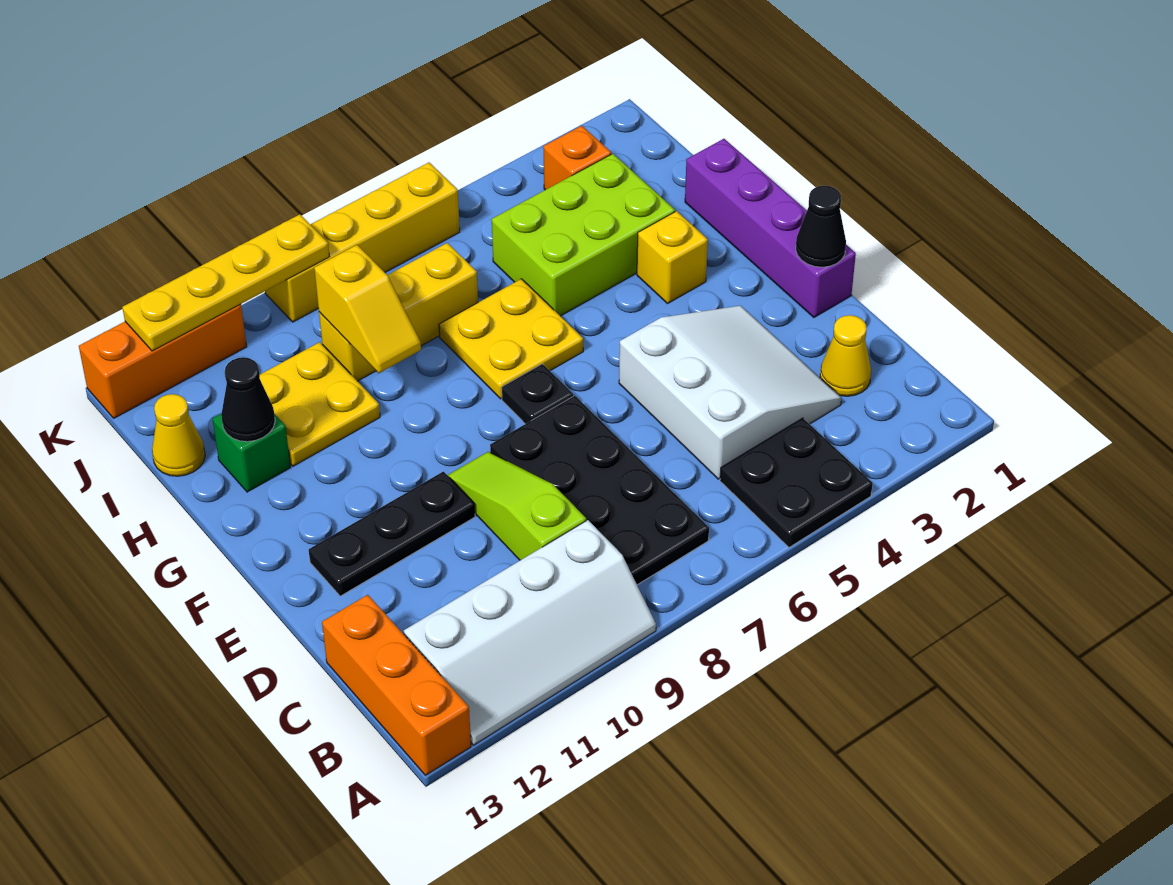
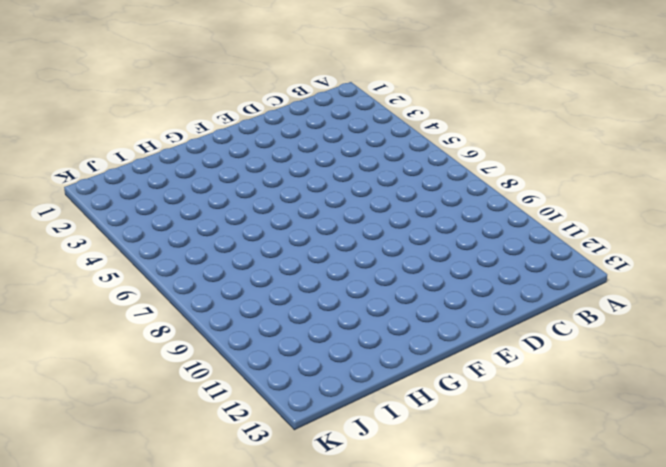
none -> black 2x2 plate [720,418,873,547]
none -> white 2x4 slope [404,520,656,745]
none -> orange 1x3 brick [322,595,471,775]

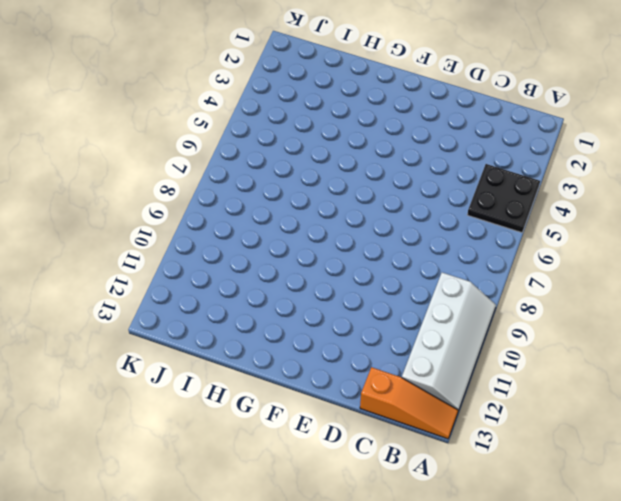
orange 1x3 slope [360,367,458,439] -> orange 1x3 brick [322,595,471,775]
none -> black 2x4 plate [490,396,709,585]
none -> yellow 1x1 cone [820,315,871,396]
none -> white 3x3 slope [619,306,841,479]

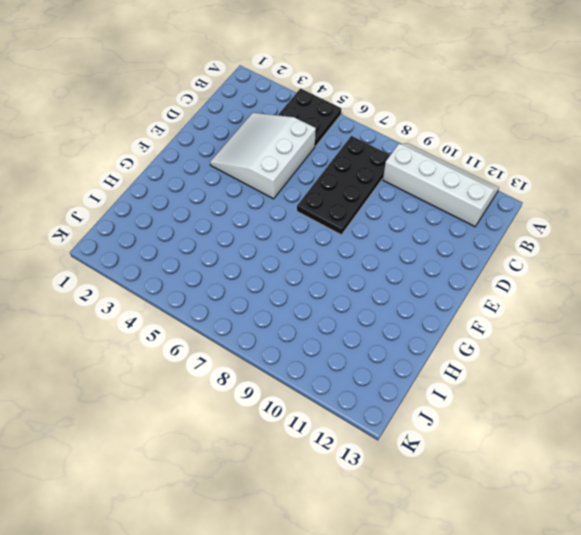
none -> orange 1x3 brick [322,595,471,775]
none -> yellow 1x1 cone [820,315,871,396]
none -> lime 1x3 slope [448,452,586,560]

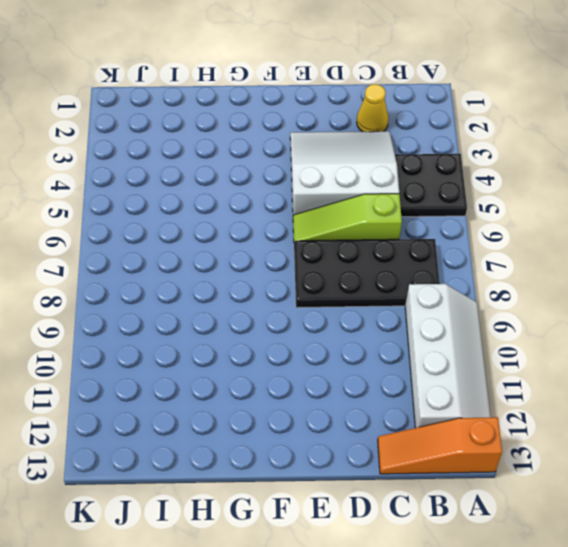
orange 1x3 slope [378,417,502,474] -> orange 1x3 brick [322,595,471,775]
lime 1x3 slope [293,194,402,241] -> lime 1x3 slope moved to [448,452,586,560]
none -> purple 1x4 brick [685,139,856,317]
none -> black 1x3 plate [309,472,475,596]
none -> black 1x1 plate [502,364,573,424]

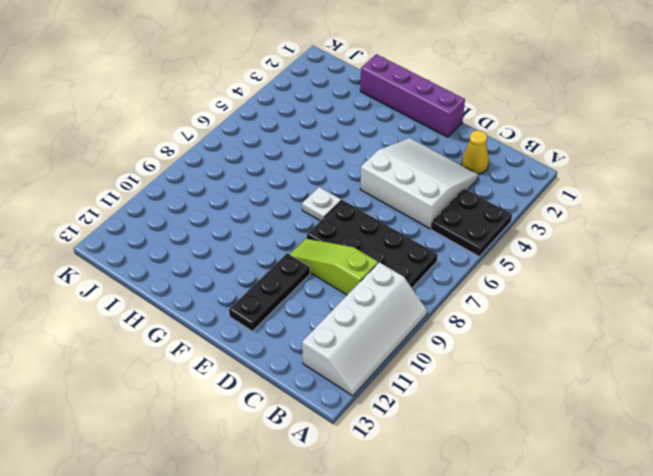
white 1x1 plate [302,187,341,221] -> black 1x1 plate [502,364,573,424]
none -> orange 1x3 brick [322,595,471,775]
none -> yellow 1x1 brick [637,211,708,304]
none -> yellow 2x2 plate [439,279,583,399]

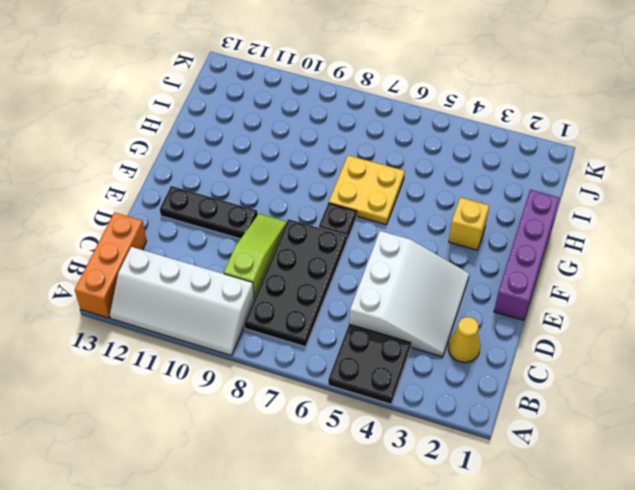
none -> lime 2x3 brick [492,154,675,316]
none -> yellow 2x2 plate [260,342,380,466]
none -> green 1x1 brick [212,414,291,492]

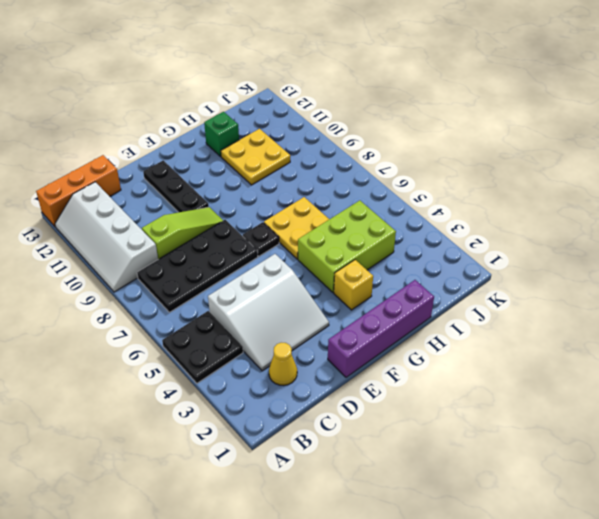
lime 2x3 brick [298,200,396,292] -> lime 2x3 brick turned to [492,154,675,316]
none -> yellow 1x3 brick [319,243,478,381]
none -> yellow 1x1 cone [152,394,205,476]
none -> orange 1x1 brick [543,126,611,190]

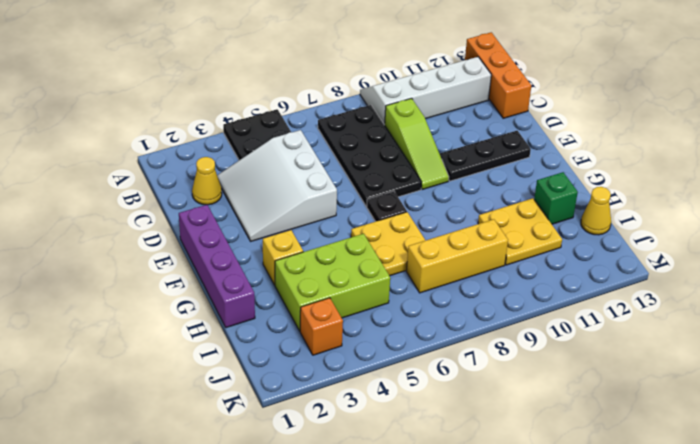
none -> yellow 1x4 brick [265,162,460,322]
none -> orange 1x3 brick [79,304,247,418]
none -> black 1x1 cone [796,186,846,267]

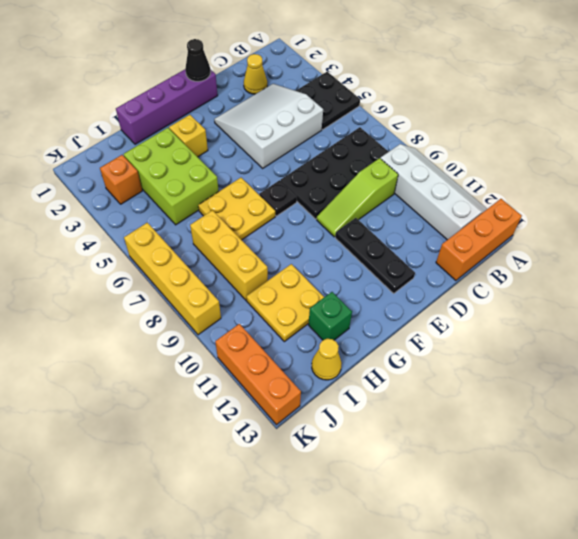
none -> yellow 1x2 slope [314,245,421,373]
none -> black 1x1 cone [221,357,275,442]
none -> yellow 1x4 plate [122,214,329,351]

